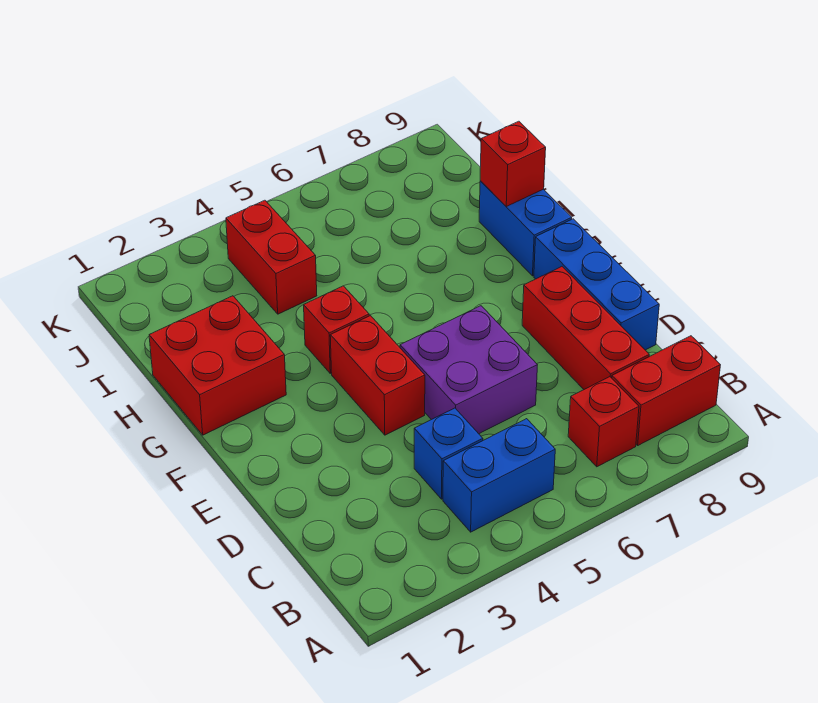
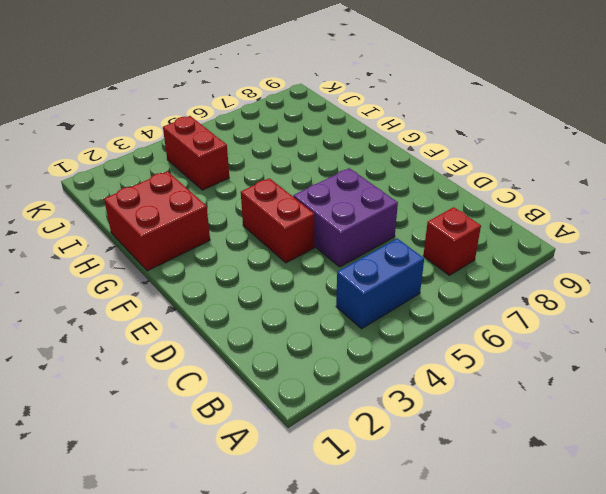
none -> red 1x2 brick [612,336,720,445]
none -> blue 1x1 brick [414,408,483,499]
none -> red 1x3 brick [522,267,649,389]

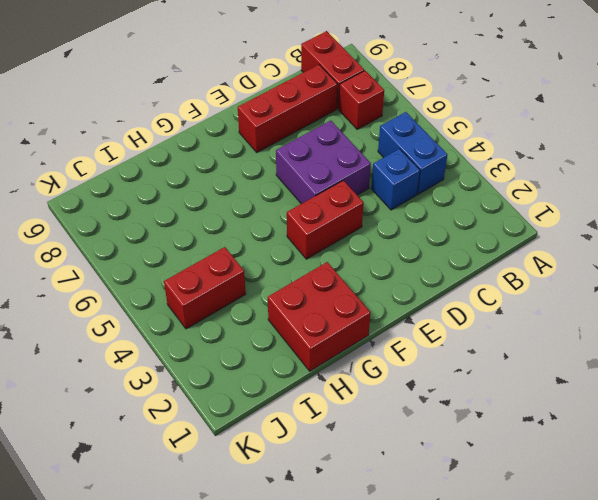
none -> blue 1x3 brick [534,219,659,350]
none -> red 1x1 brick [304,286,369,373]
none -> blue 1x2 brick [479,181,572,276]

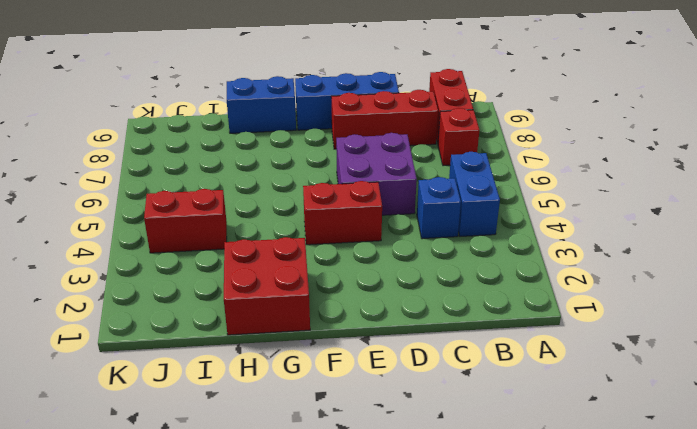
none -> red 1x1 brick [304,286,369,373]
none -> red 1x1 brick [480,121,546,207]

